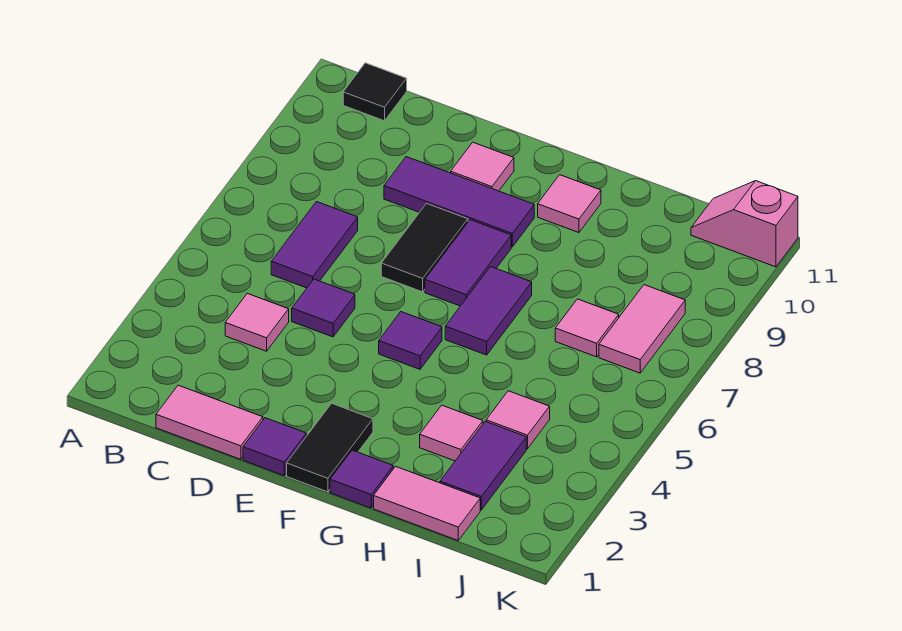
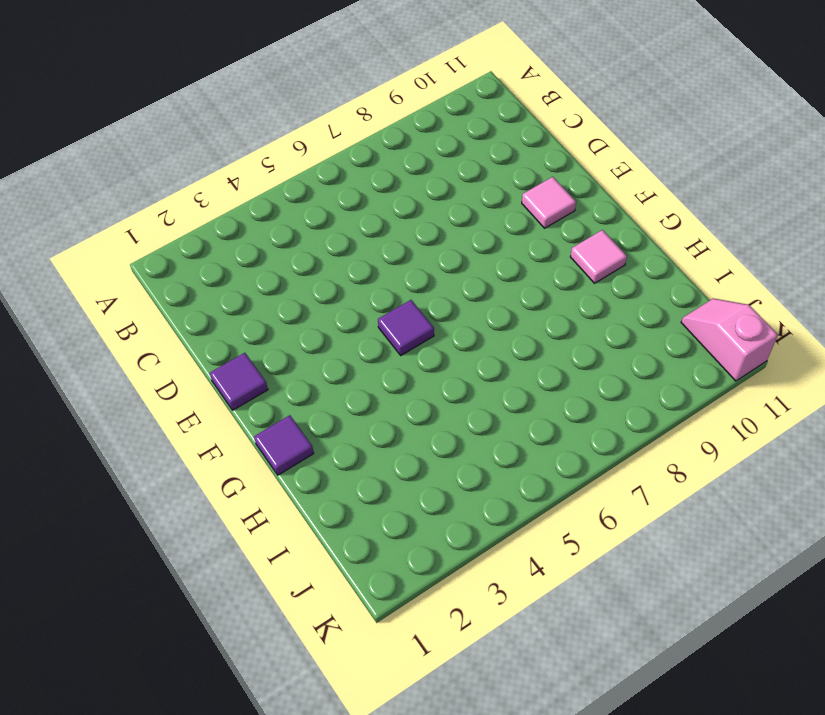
none -> black 1x1 tile [343,63,407,121]
none -> pink 1x2 tile [156,385,263,459]
none -> pink 1x1 tile [225,293,289,351]

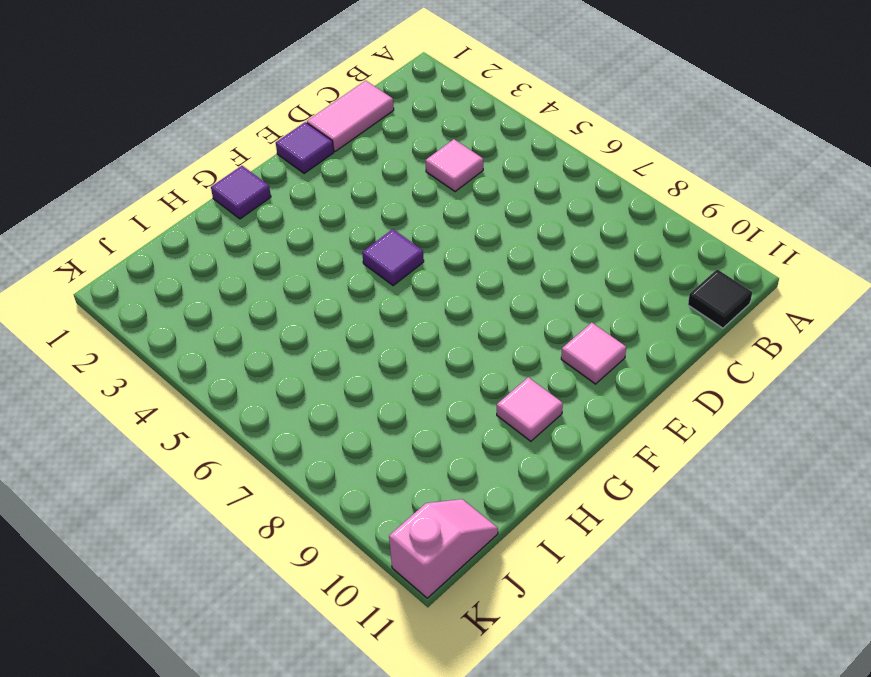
none -> purple 1x2 tile [271,202,358,288]
none -> purple 1x1 tile [292,279,355,337]
none -> purple 1x3 tile [384,157,534,247]

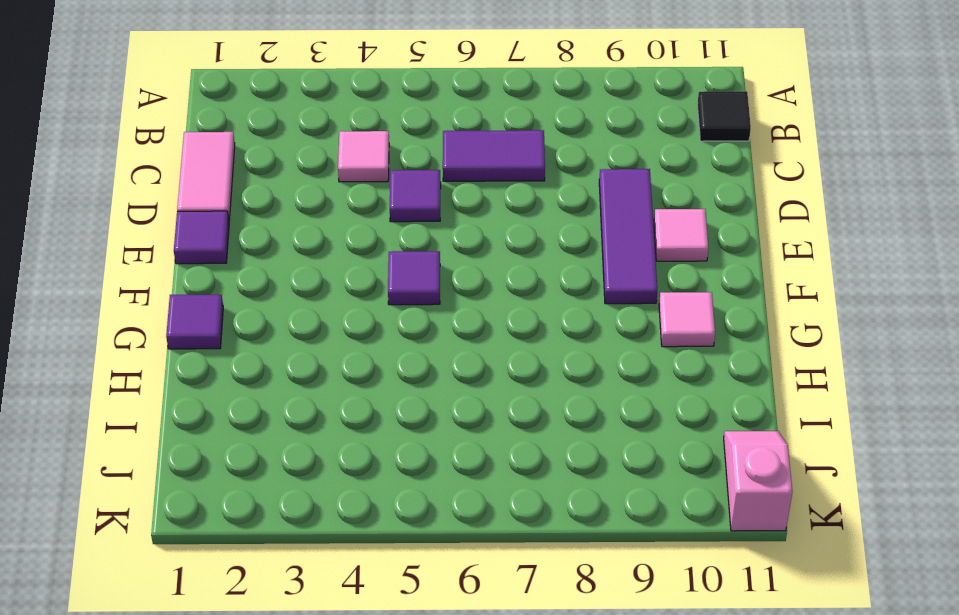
none -> black 1x2 tile [381,203,468,292]
none -> black 1x2 tile [287,403,373,492]
none -> purple 1x2 tile [425,220,511,306]

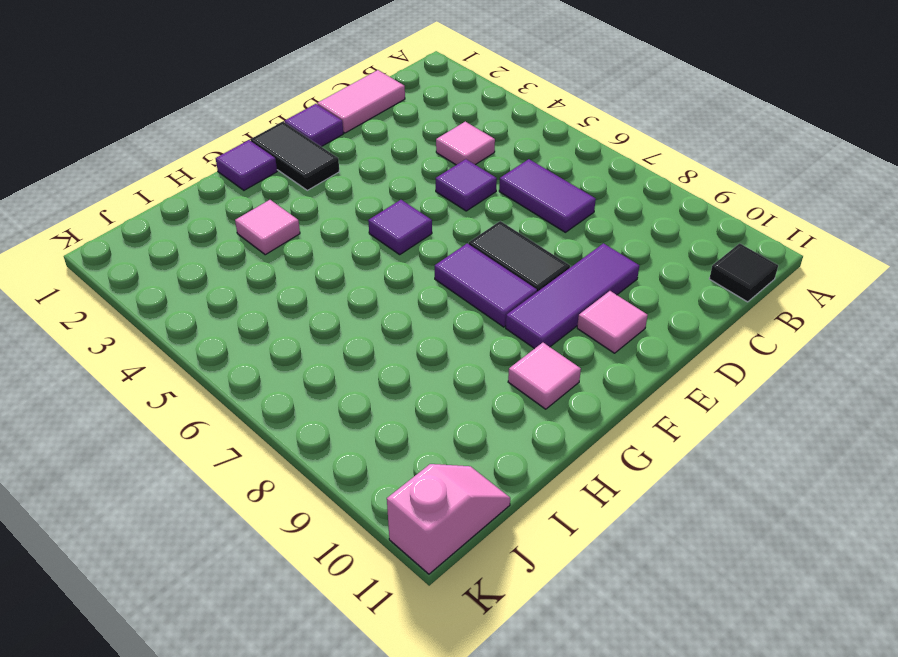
none -> purple 1x2 tile [445,267,532,355]
none -> pink 1x2 tile [374,466,480,540]
none -> purple 1x2 tile [440,422,526,510]

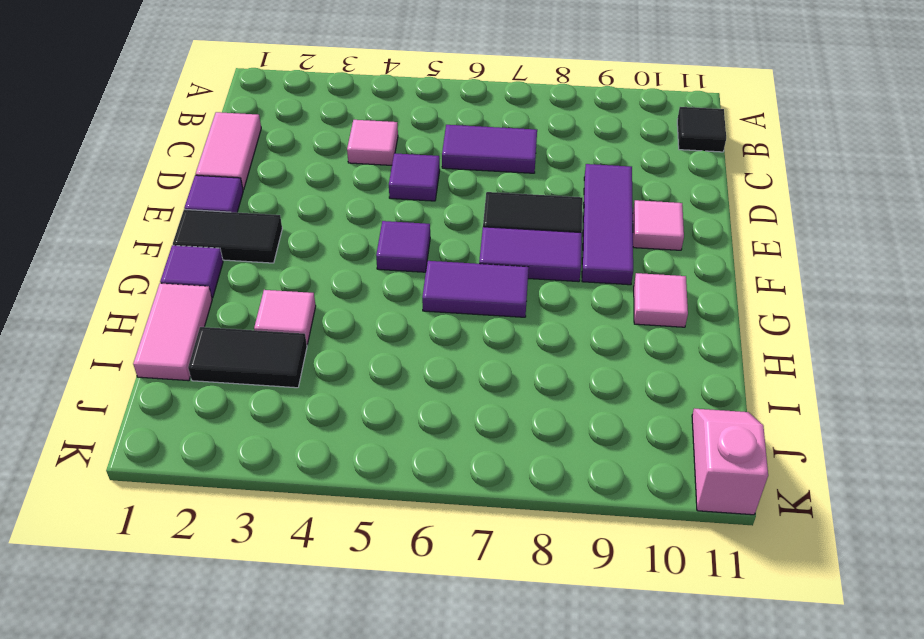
black 1x2 tile [188,327,307,388] -> purple 1x2 tile [440,422,526,510]
none -> pink 1x1 tile [486,391,550,449]
none -> pink 1x1 tile [555,299,619,357]
none -> pink 1x2 tile [599,285,685,373]

